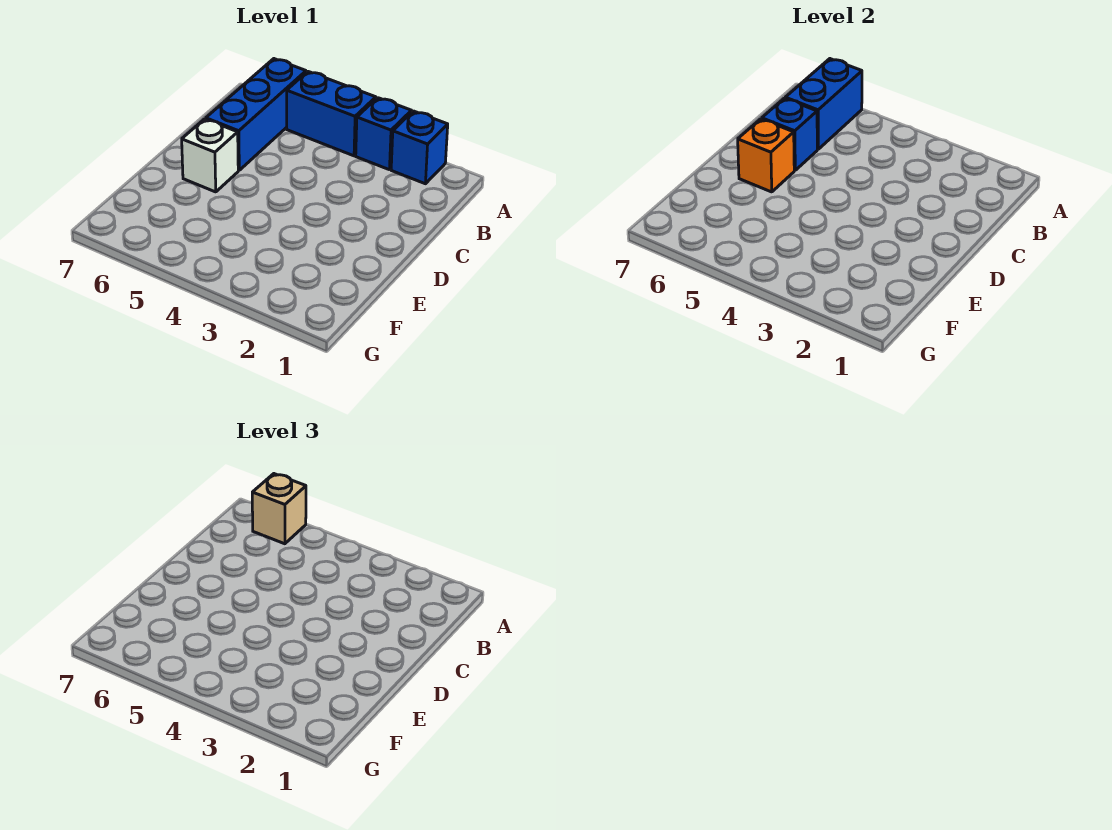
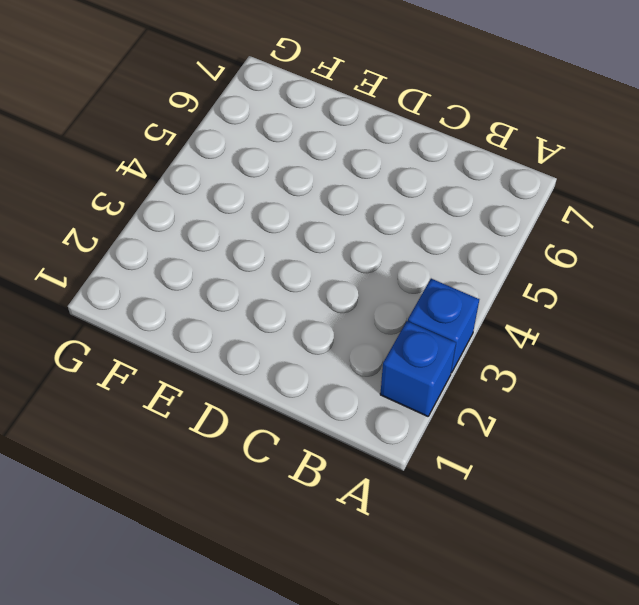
none -> blue 1x2 brick [287,72,376,156]
none -> blue 1x3 brick [206,59,306,170]

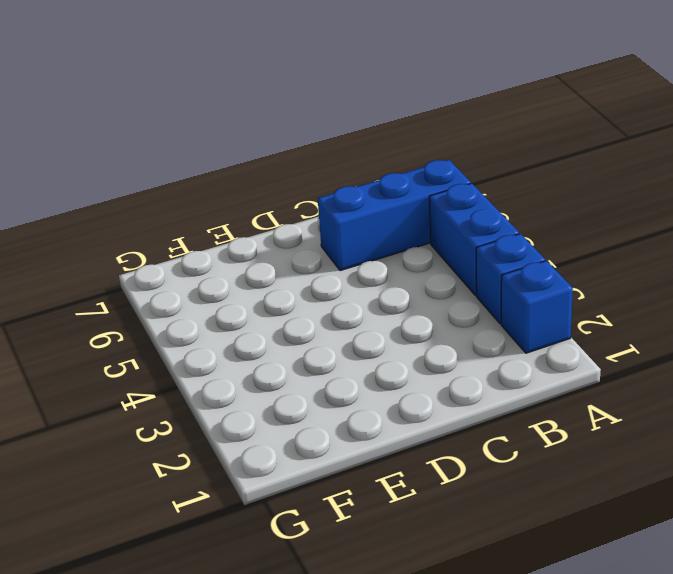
none -> white 1x1 brick [182,119,238,192]
none -> blue 1x2 brick [785,59,862,149]

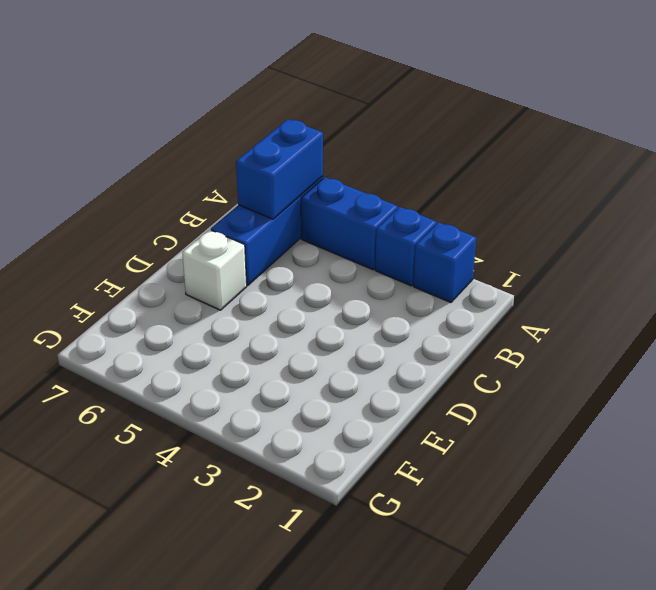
none -> blue 1x1 brick [762,98,817,170]
none -> orange 1x1 brick [738,119,794,192]

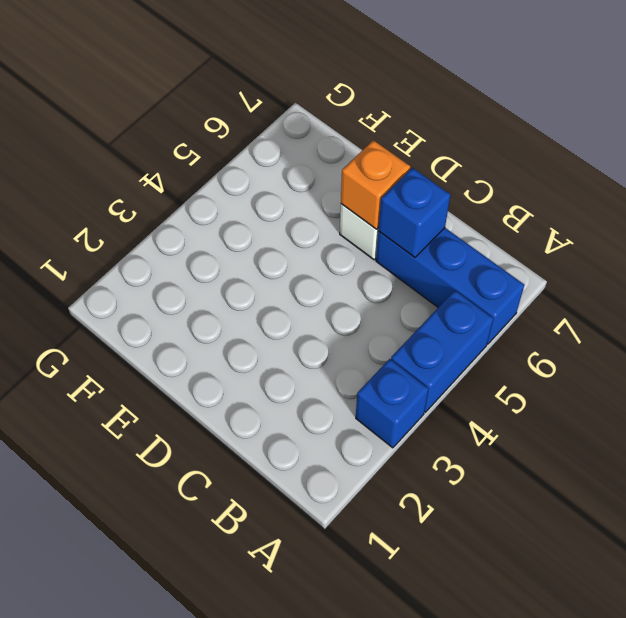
none -> blue 1x1 brick [391,111,448,184]
none -> blue 1x2 brick [785,59,862,149]

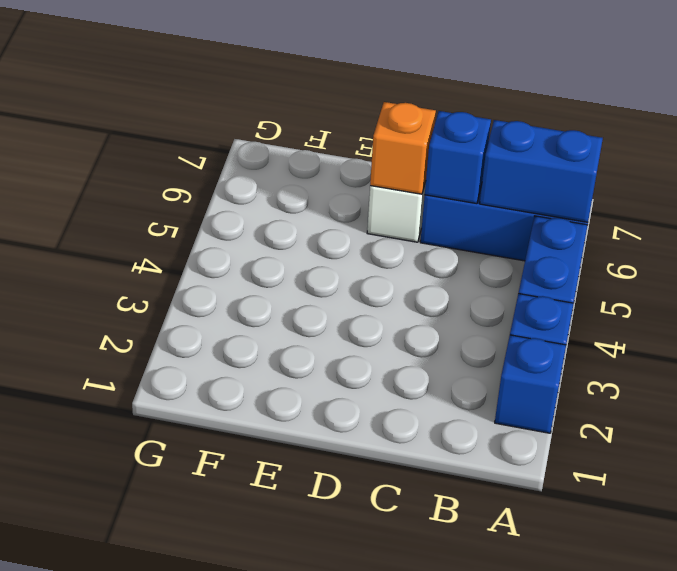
none -> tan 1x1 brick [252,474,306,544]

